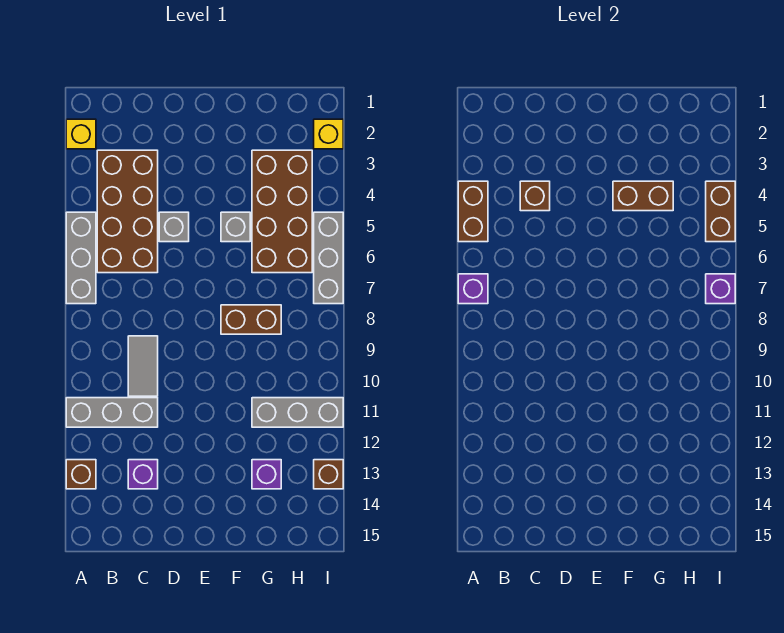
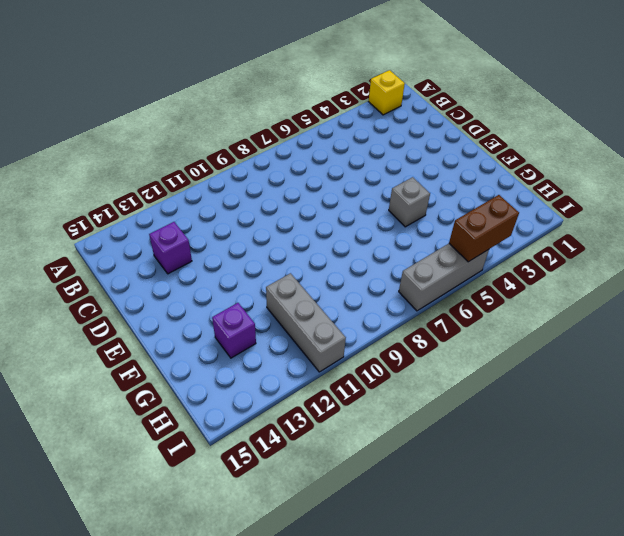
none -> grey 1x3 brick [66,212,96,304]
none -> grey 1x3 brick [66,398,158,427]
none -> brown 1x1 brick [66,460,96,489]

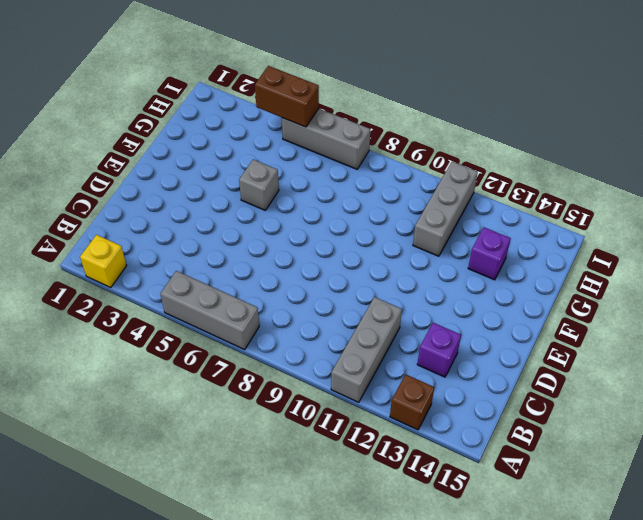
none -> brown 2x4 brick [97,150,158,273]
none -> grey 1x2 tile [128,336,158,396]
none -> grey 1x1 brick [159,212,189,242]

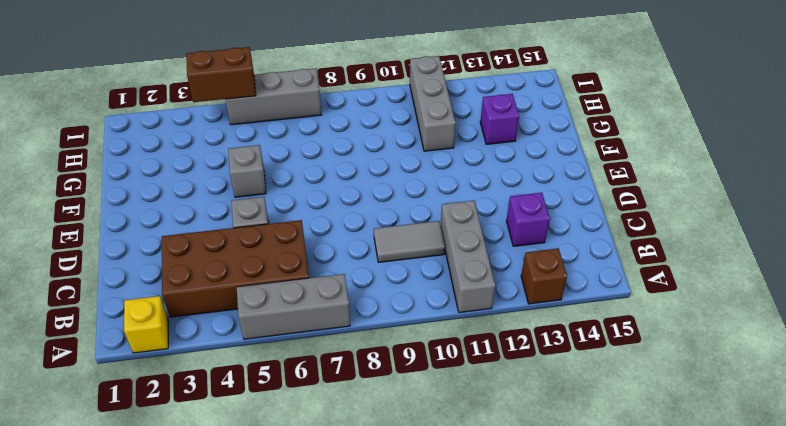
none -> brown 1x2 brick [221,305,281,334]
none -> brown 2x4 brick [252,150,312,273]
none -> yellow 1x1 brick [314,119,343,149]

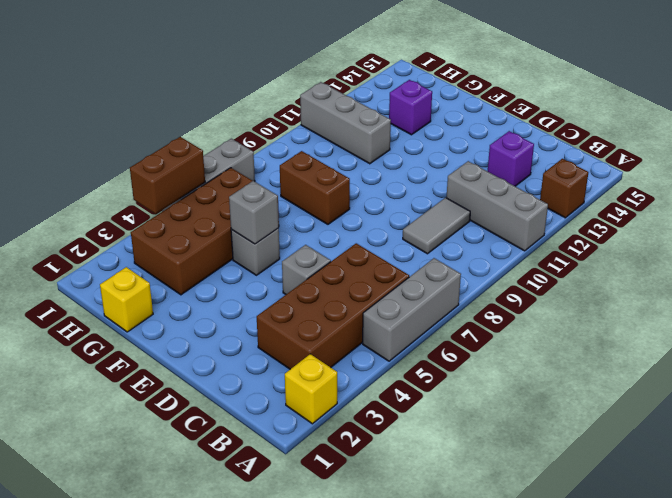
grey 1x1 brick [229,181,279,244] -> none
yellow 1x1 brick [100,267,153,332] -> yellow 1x1 brick moved to [314,119,343,149]
none -> brown 1x1 brick [314,460,343,489]
none -> brown 1x2 brick [458,181,488,242]
none -> purple 1x1 brick [458,274,488,304]

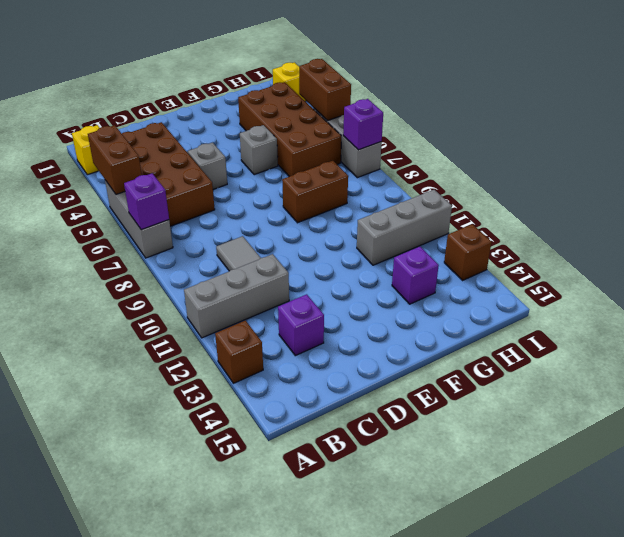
none -> brown 1x1 brick [520,181,550,211]
none -> brown 1x2 brick [613,181,673,211]

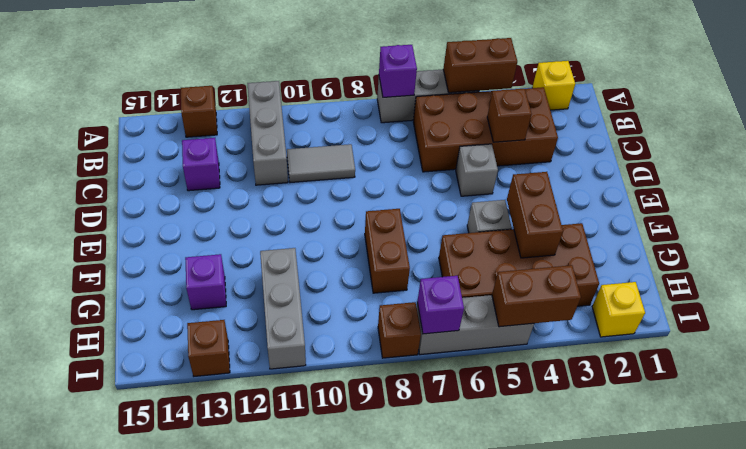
brown 1x1 brick [378,302,421,358] -> none

